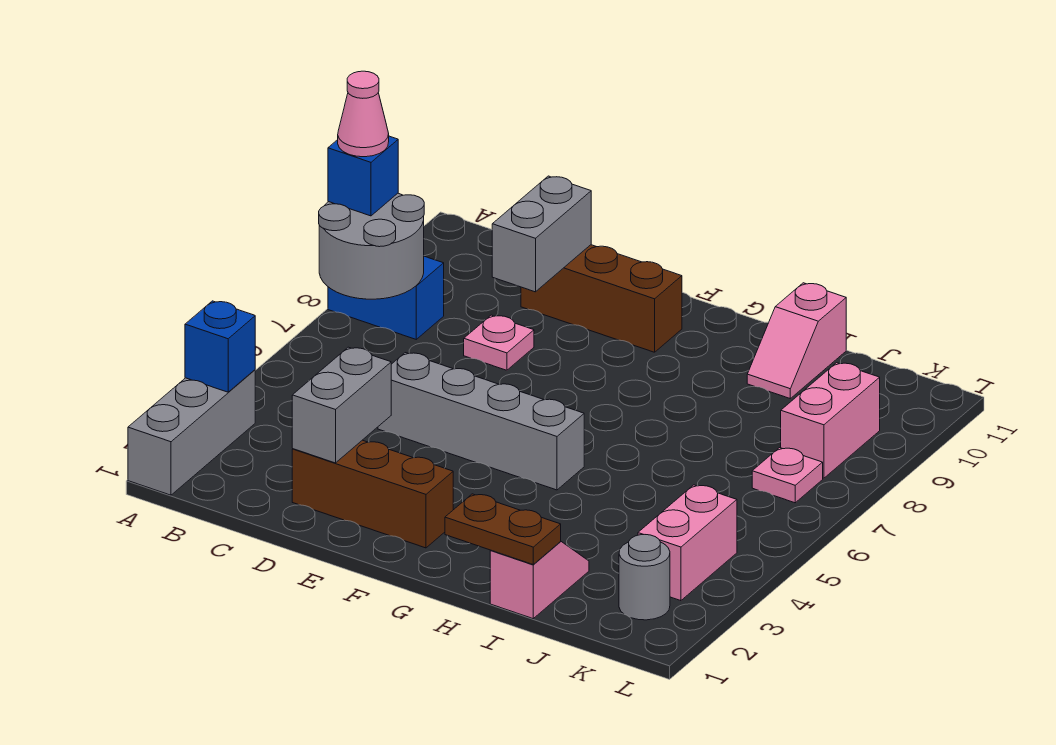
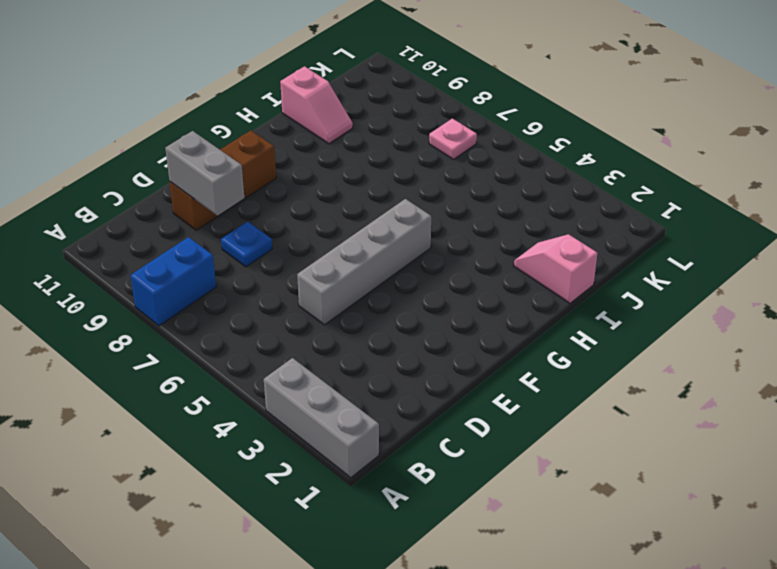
blue 1x1 plate [221,222,272,267] -> pink 1x1 plate [464,315,534,370]
none -> brown 1x3 brick [292,440,453,548]
none -> grey 1x1 round brick [619,535,670,620]
none -> pink 1x2 brick [638,485,737,601]

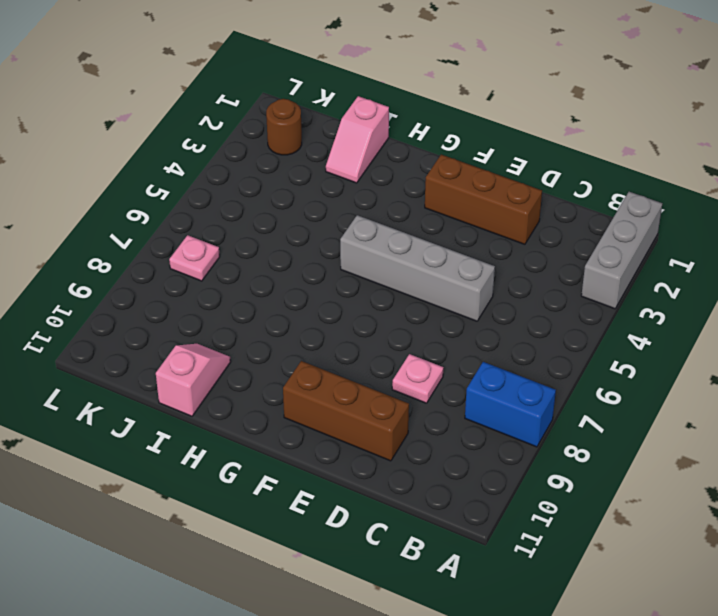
brown 1x1 round brick [266,99,302,155] -> grey 1x1 round brick [619,535,670,620]
none -> pink 1x2 brick [638,485,737,601]
none -> pink 1x2 brick [781,363,880,478]
none -> blue 1x1 brick [185,301,255,392]

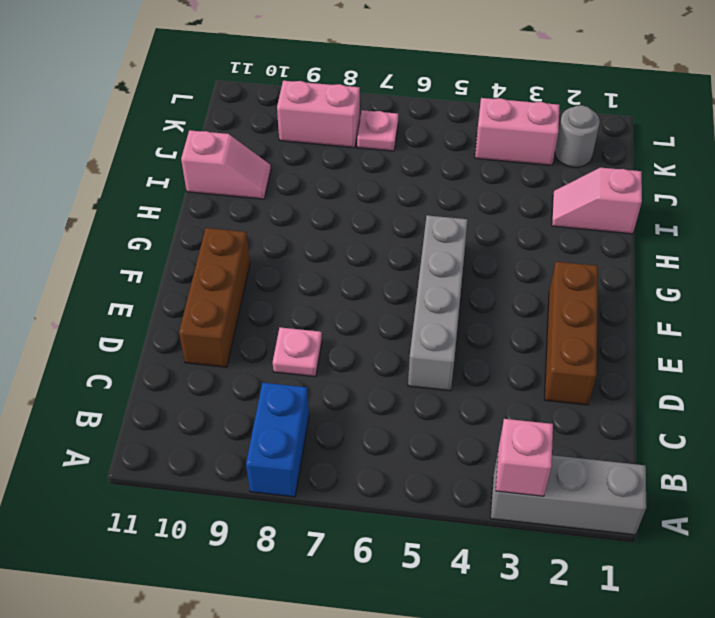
pink 1x1 brick [496,419,553,496] -> blue 1x1 brick [185,301,255,392]
none -> grey 2x2 round brick [319,193,424,299]
none -> grey 1x2 brick [292,347,391,463]
none -> grey 1x2 brick [492,176,591,292]

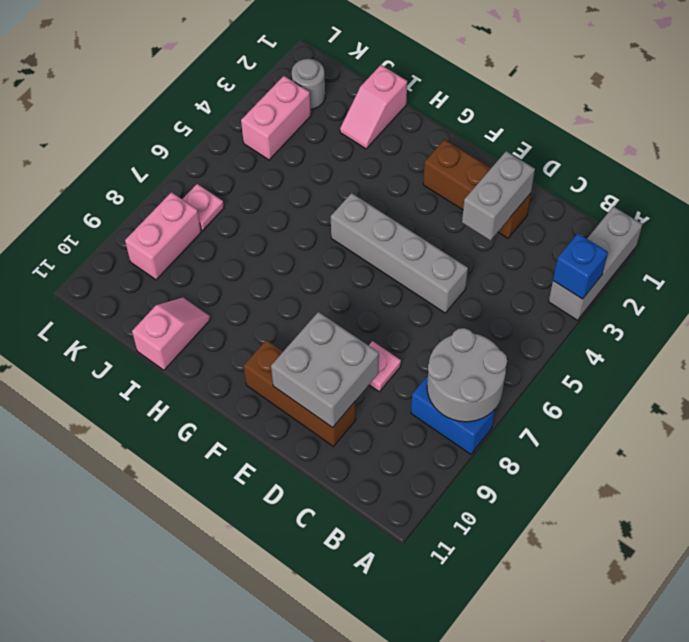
grey 2x2 brick [271,312,379,428] -> grey 1x2 brick [492,176,591,292]
none -> brown 1x2 plate [445,494,561,564]
none -> blue 1x1 brick [328,136,398,216]
none -> pink 1x1 cone [338,71,389,157]

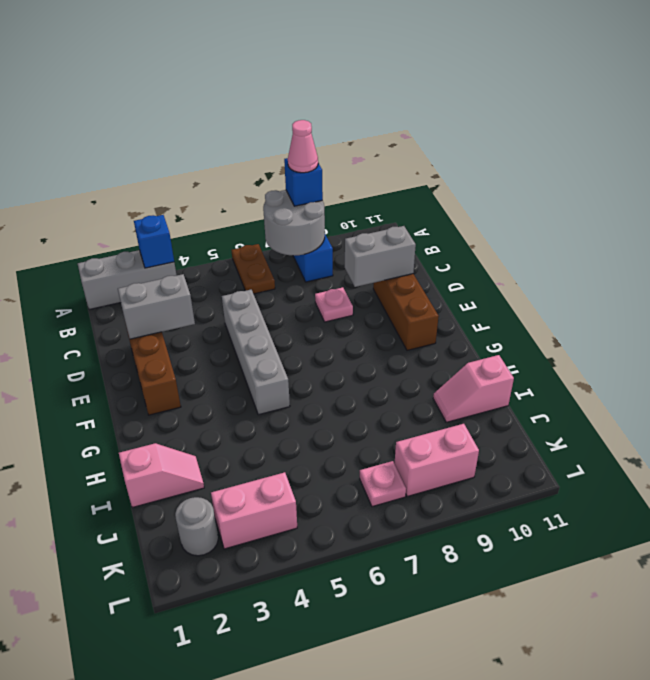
brown 1x2 plate [232,244,275,294] -> brown 1x2 plate moved to [445,494,561,564]

